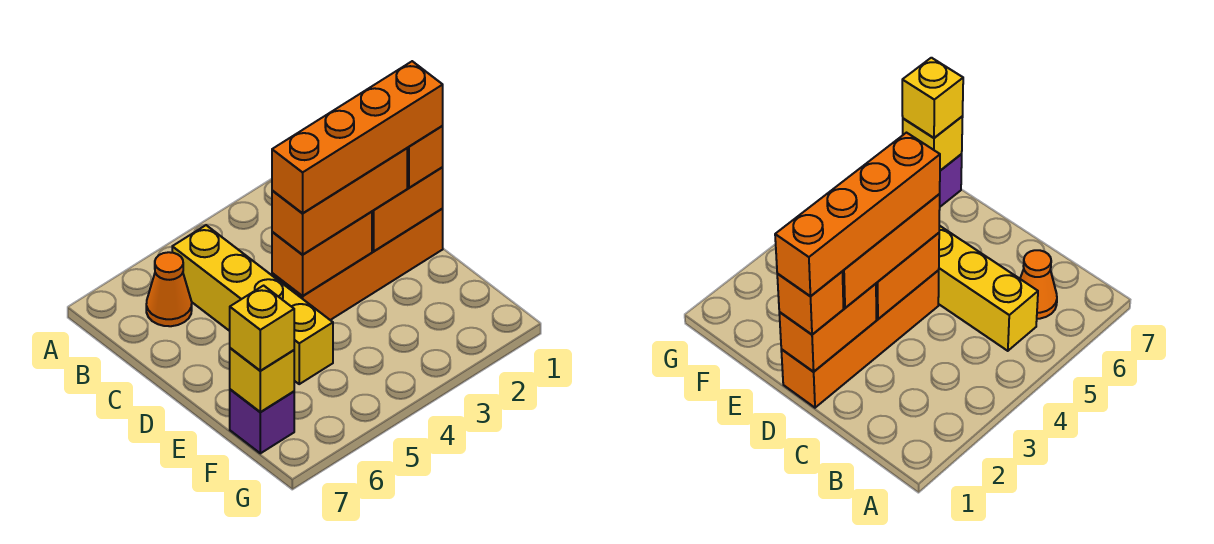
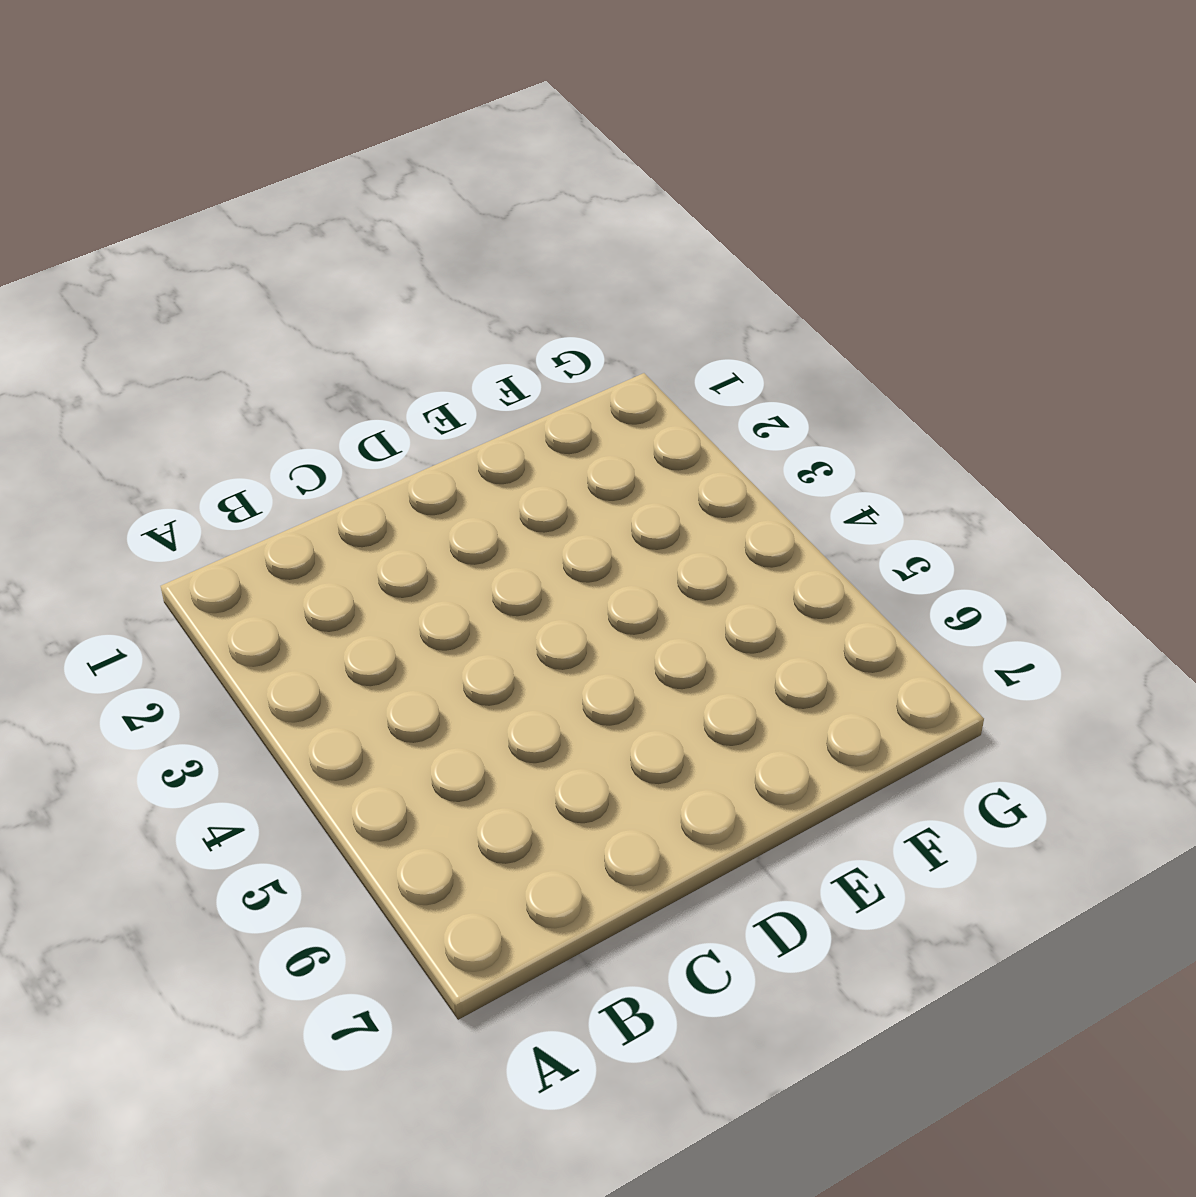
none -> yellow 1x4 brick [172,225,333,384]
none -> orange 1x1 cone [146,252,192,326]

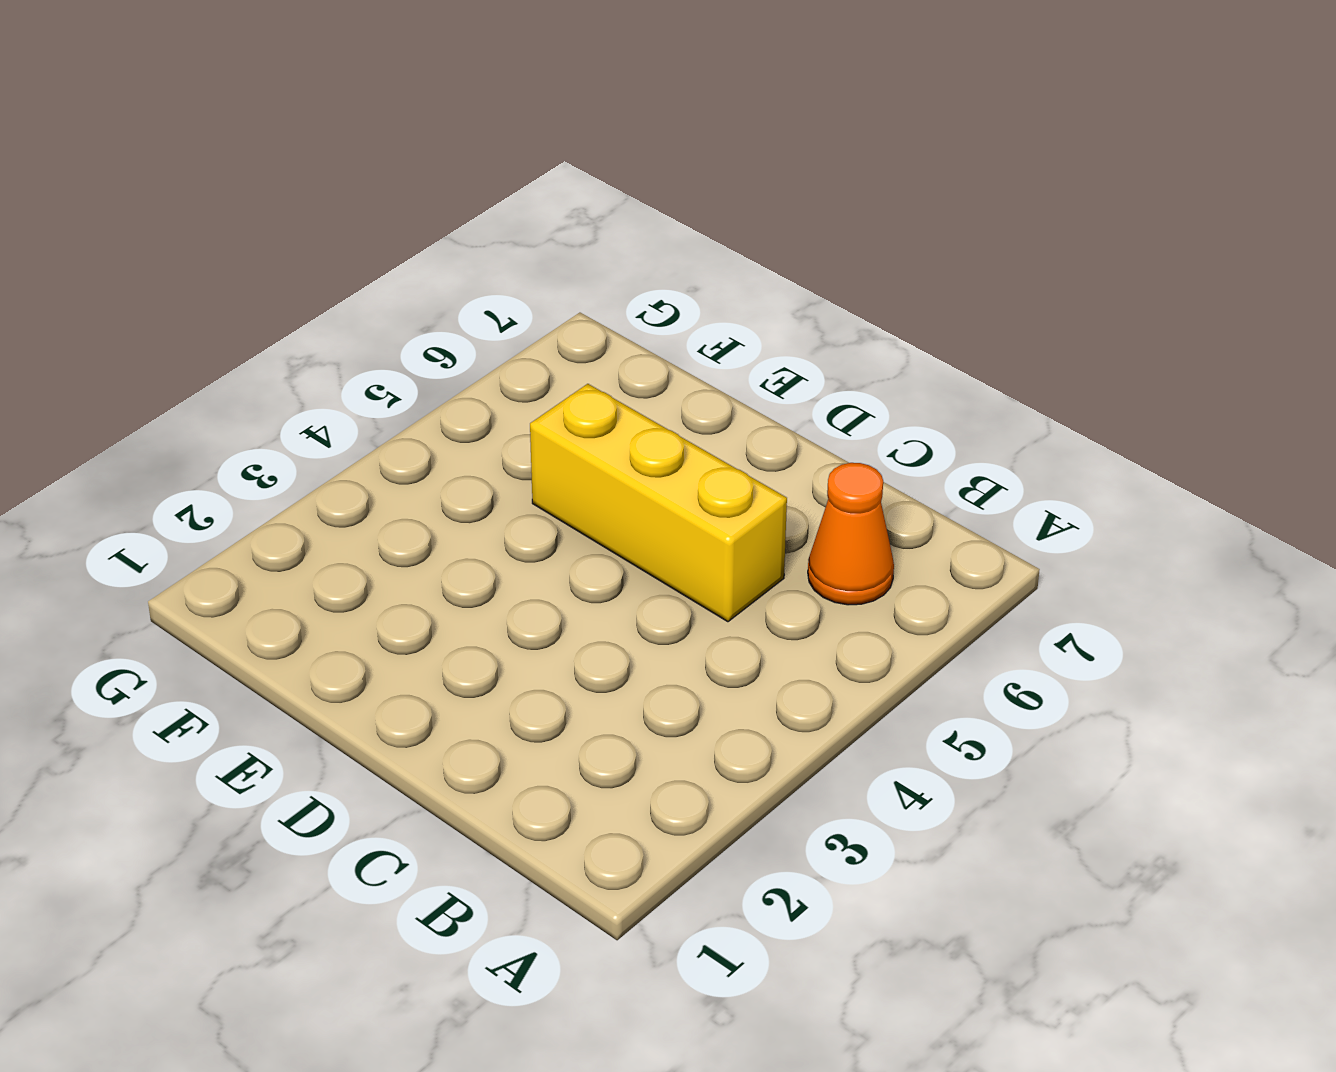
yellow 1x3 brick [530,384,787,622] -> yellow 1x4 brick [172,225,333,384]
none -> orange 1x4 brick [272,209,443,320]
none -> purple 1x1 brick [230,389,294,453]

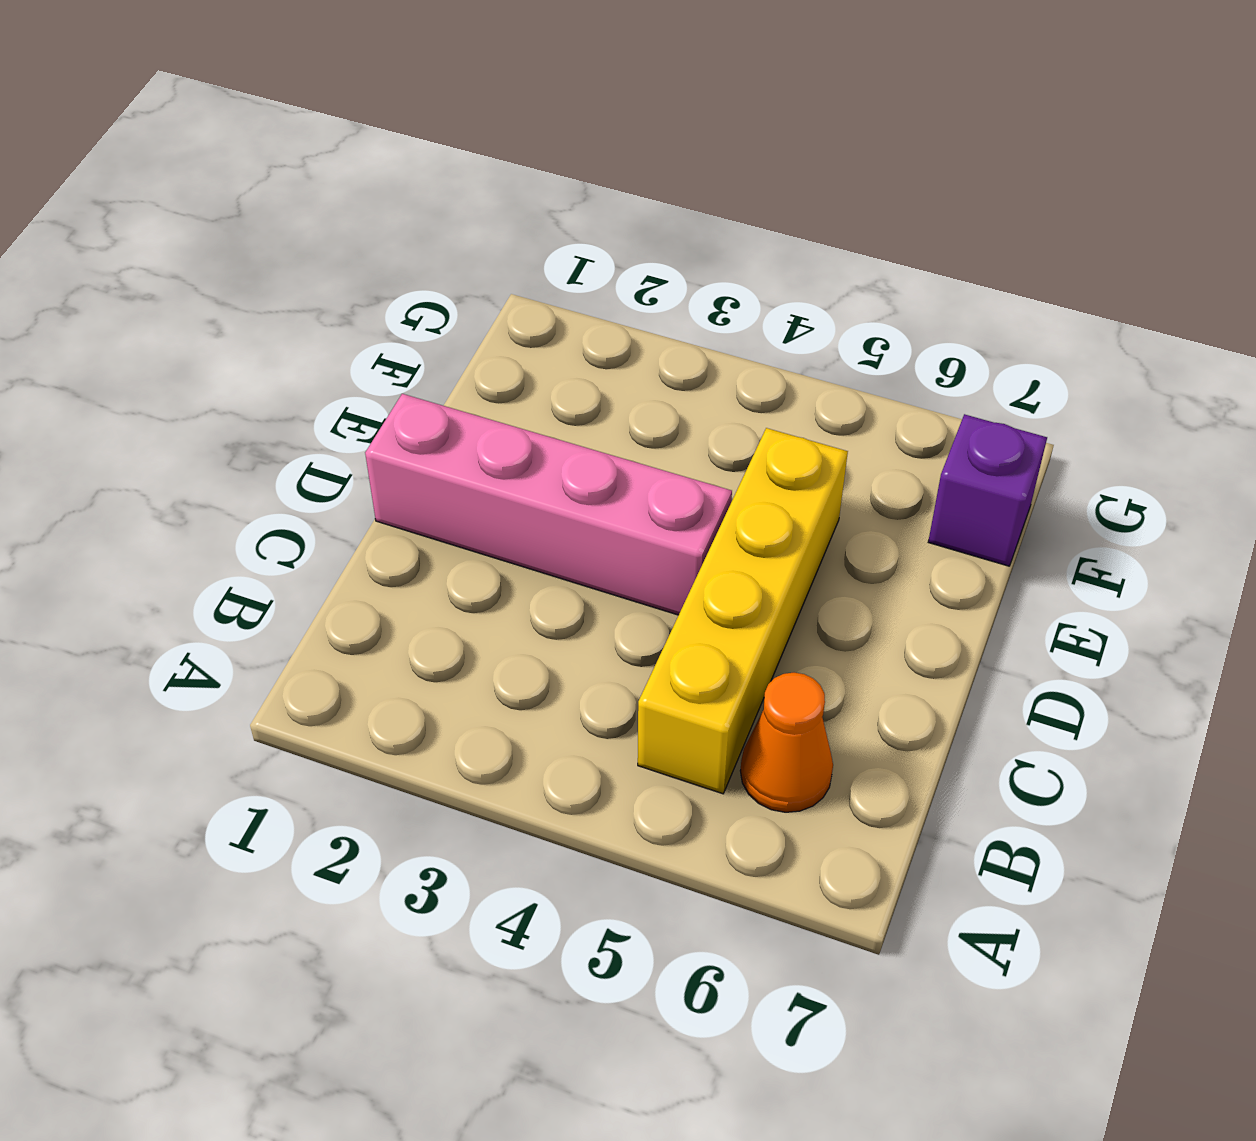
pink 1x4 brick [365,394,732,615] -> orange 1x4 brick [272,209,443,320]
none -> orange 1x2 brick [372,167,443,251]
none -> orange 1x2 brick [272,212,372,296]

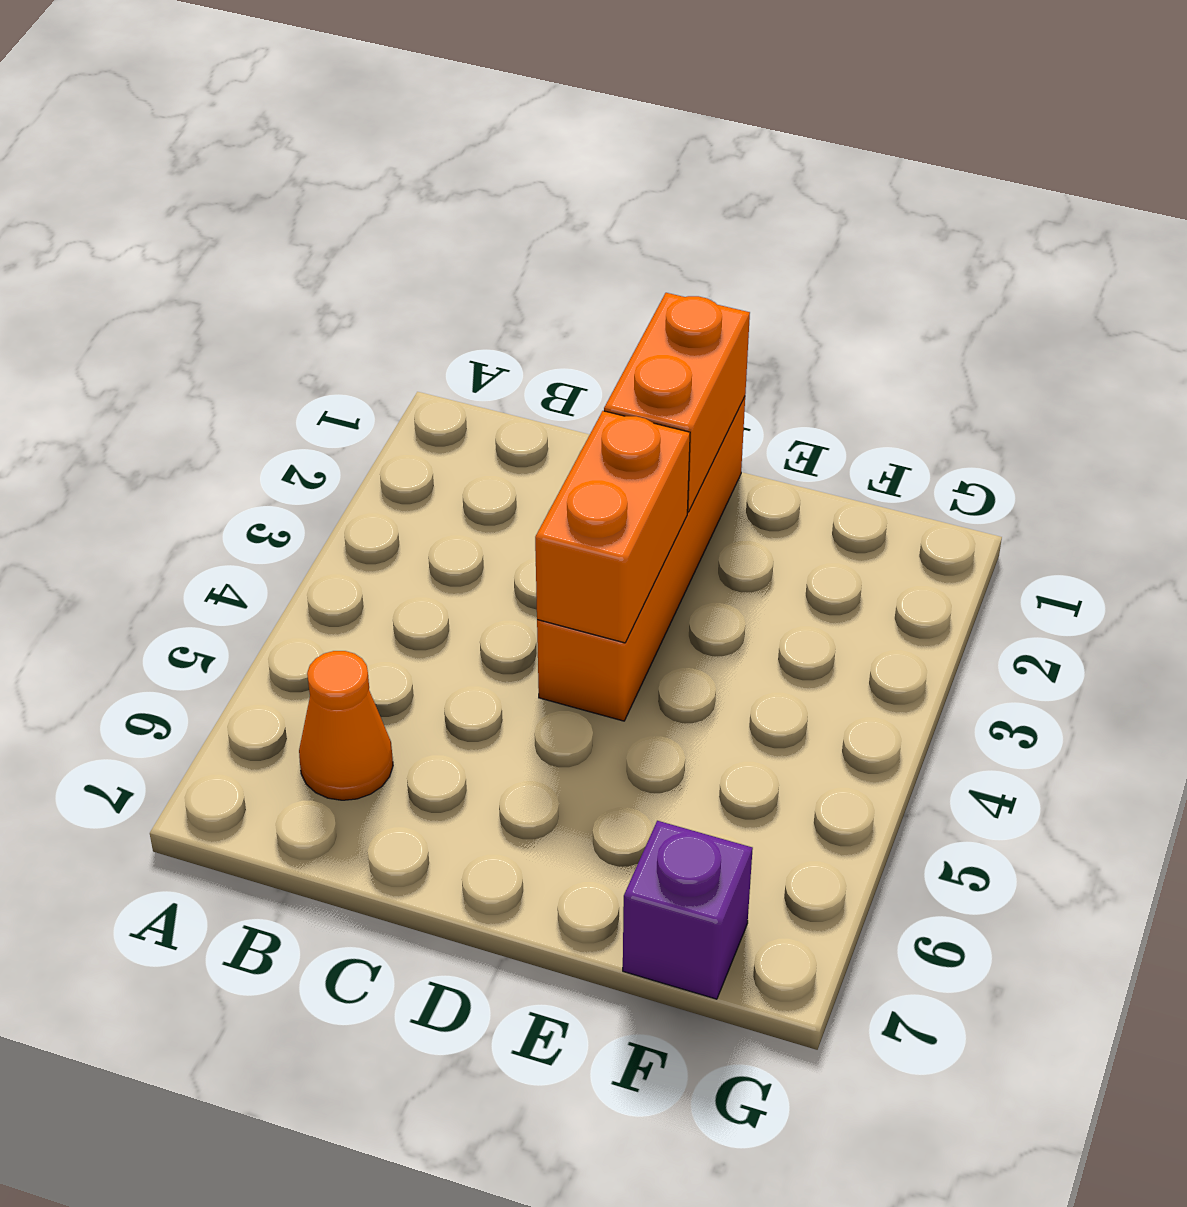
none -> yellow 1x4 brick [172,225,333,384]
none -> yellow 1x1 brick [230,348,294,412]

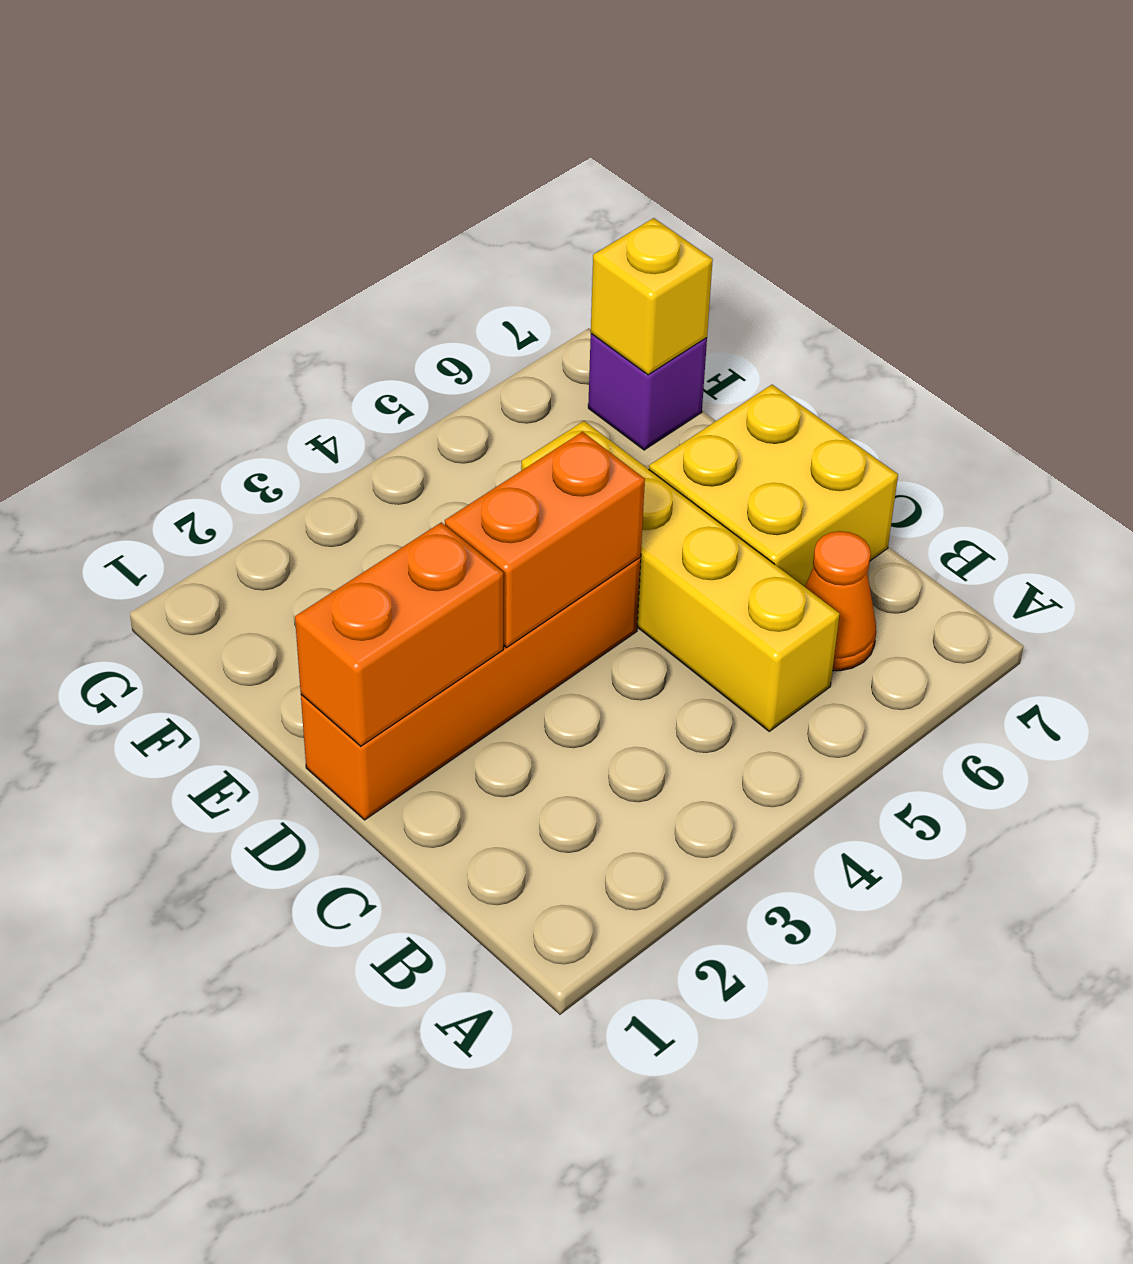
yellow 2x2 brick [649,385,898,587] -> none
none -> orange 1x1 brick [407,126,443,188]
none -> orange 1x3 brick [272,148,407,255]

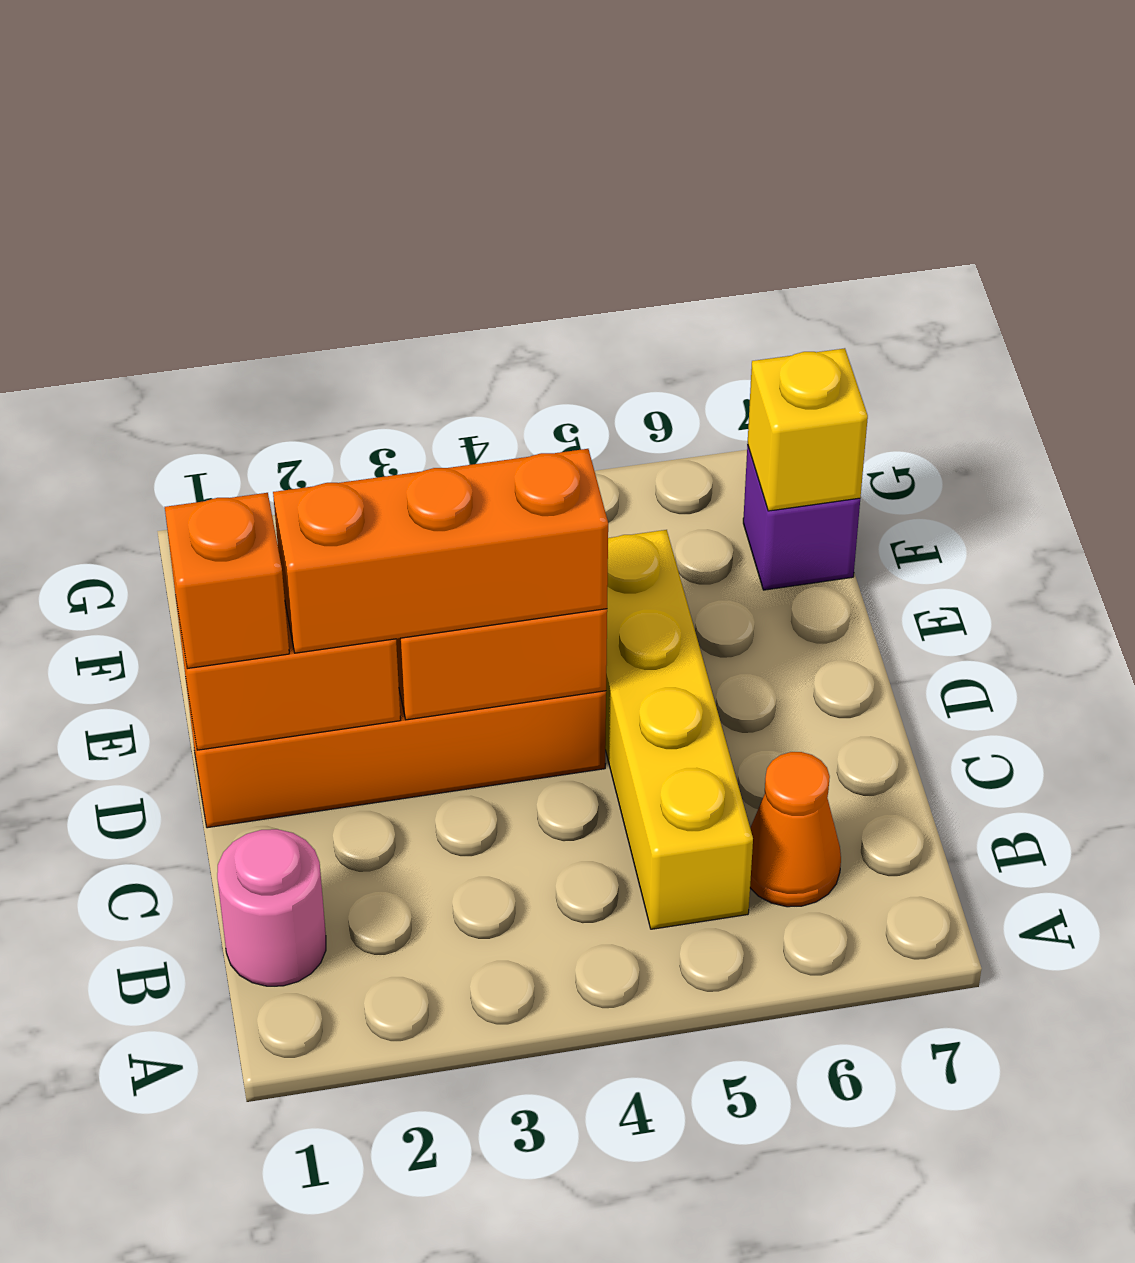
pink 1x1 round brick [217,829,326,986] -> none
none -> yellow 1x1 brick [230,286,294,371]
none -> orange 1x4 brick [272,61,443,213]

